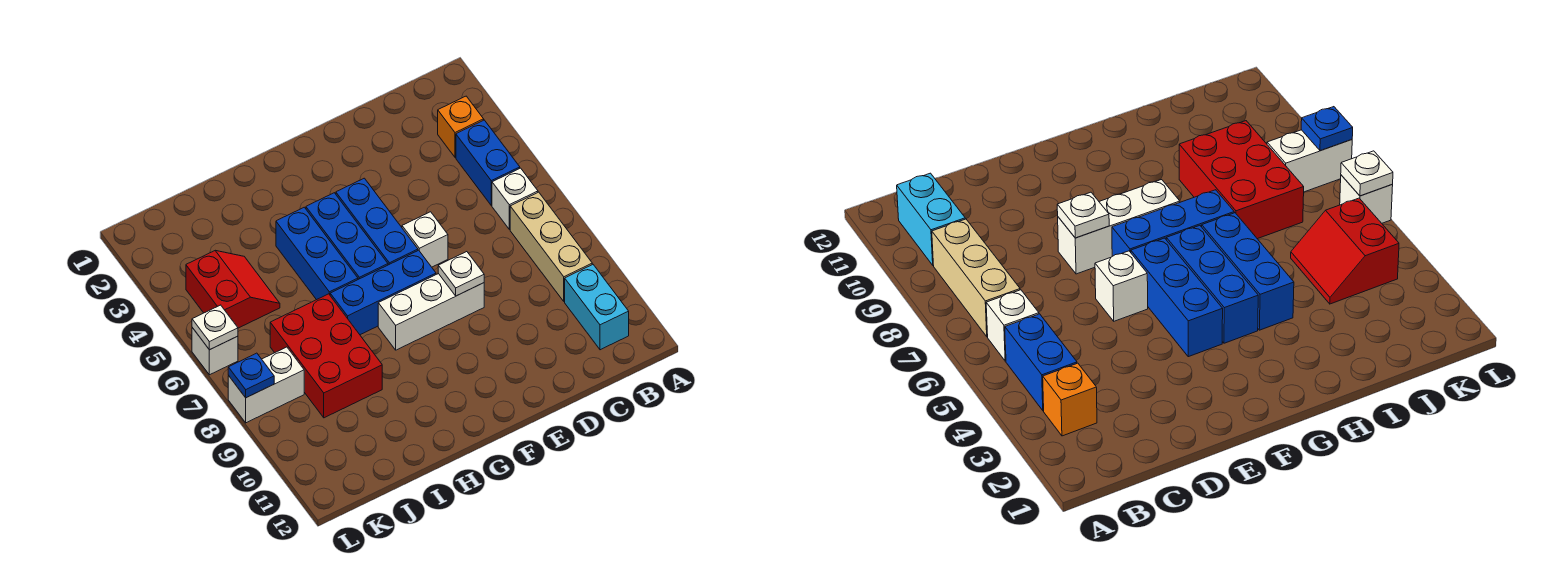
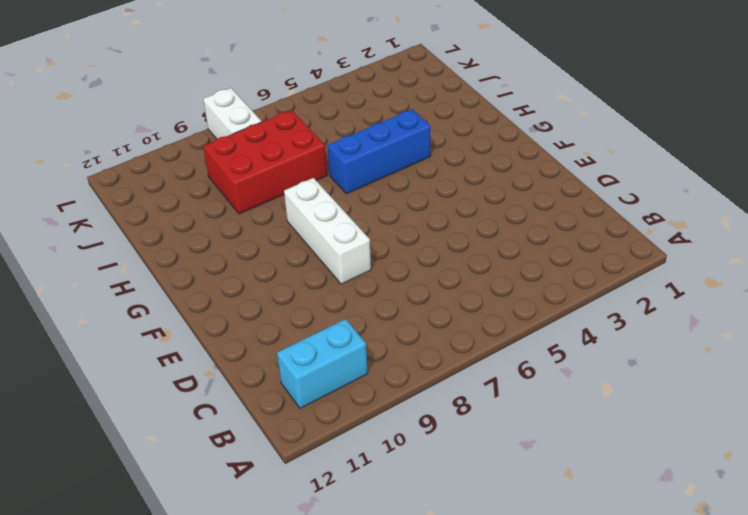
none -> orange 1x1 brick [438,96,484,157]
none -> blue 1x2 brick [456,120,520,205]
none -> white 1x1 brick [492,168,538,229]

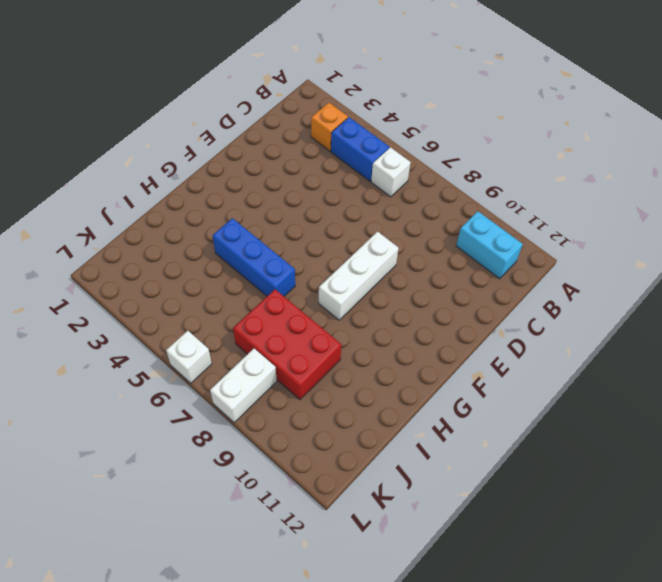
none -> tan 1x3 brick [510,192,592,301]
none -> white 1x1 brick [402,212,448,267]
none -> blue 1x3 brick [336,178,418,265]

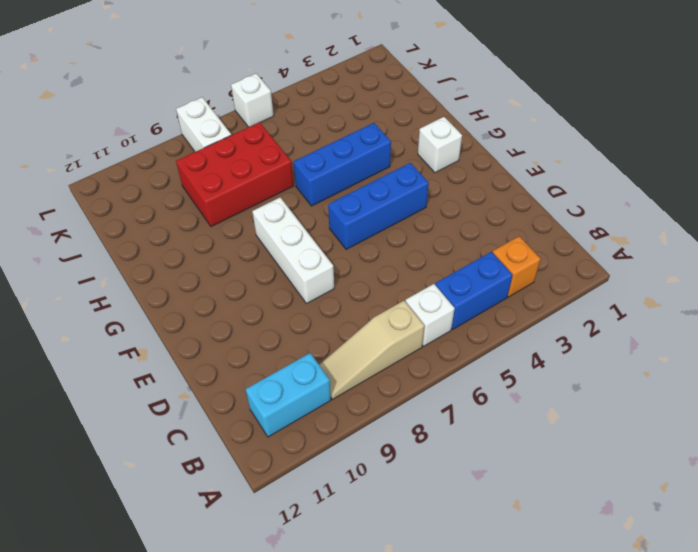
tan 1x3 slope [319,301,424,399] -> tan 1x3 brick [510,192,592,301]
white 1x1 brick [418,117,462,173] -> white 1x1 brick moved to [402,212,448,267]
none -> blue 1x3 brick [330,250,436,335]
none -> blue 1x3 brick [306,193,388,279]
none -> red 2x2 slope [186,251,280,328]

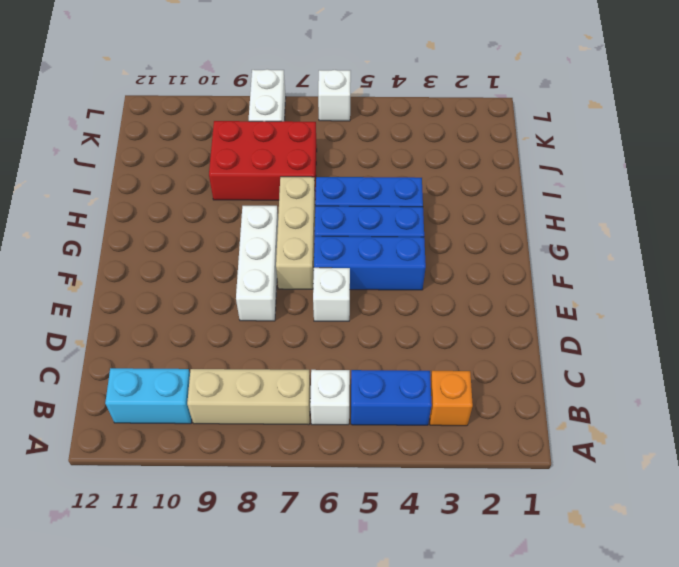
tan 1x3 brick [276,177,315,289] -> blue 1x3 brick [330,250,436,335]
none -> red 2x2 slope [186,251,280,328]
none -> white 1x1 plate [438,252,484,296]
none -> white 1x1 plate [192,305,238,350]

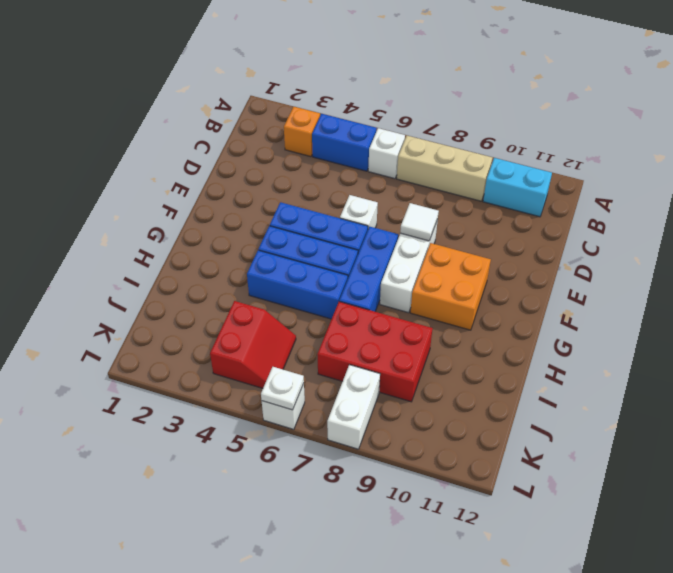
white 1x1 tile [400,203,439,241] -> white 1x1 plate [438,252,484,296]
orange 2x2 brick [410,243,491,330] -> none
red 2x2 slope [210,301,296,388] -> red 2x2 slope turned to [186,251,280,328]
none -> blue 1x1 plate [228,353,274,398]

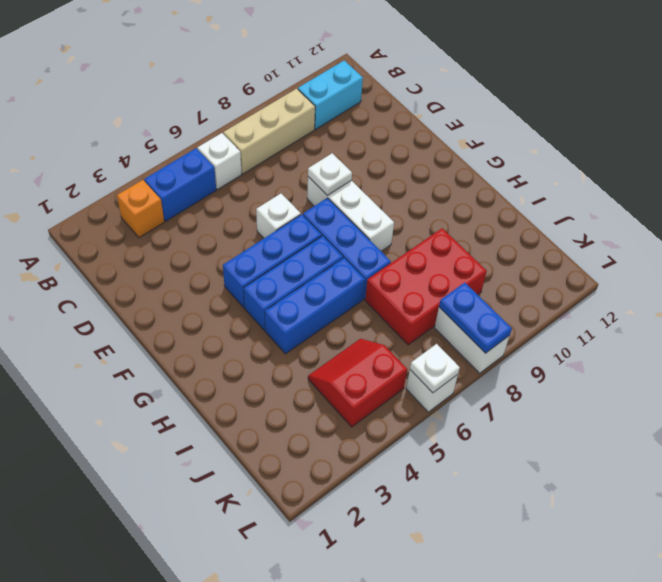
blue 1x2 plate [439,283,512,353] -> blue 1x1 plate [228,353,274,398]

